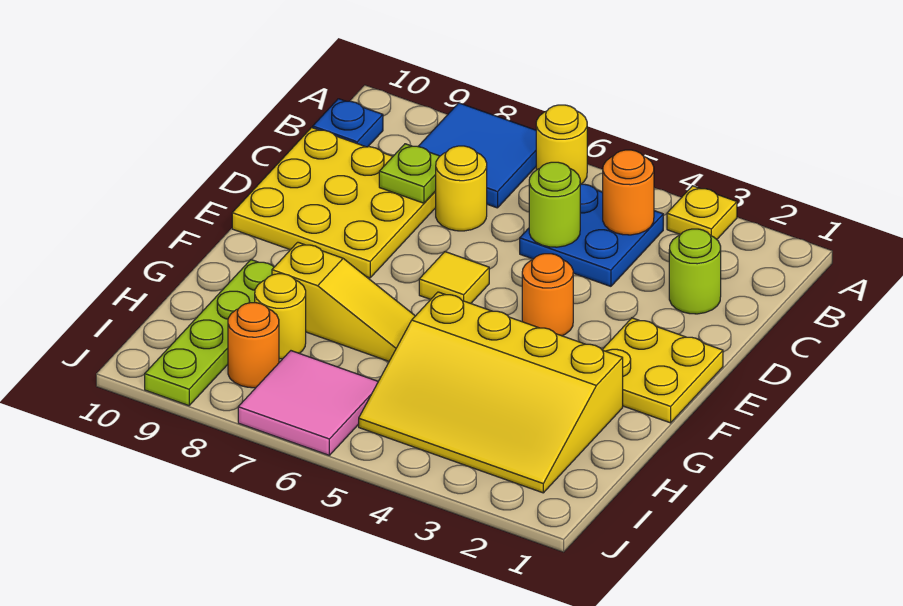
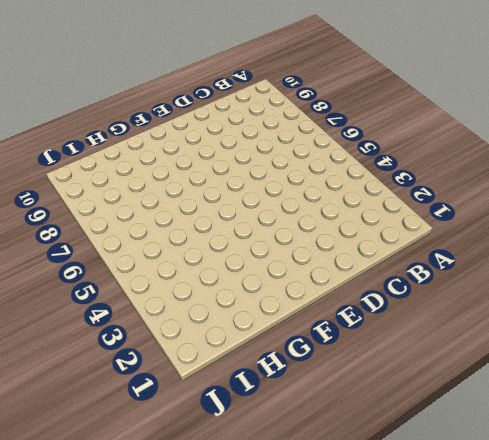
none -> yellow 1x1 plate [667,186,737,239]
none -> yellow 1x1 round brick [536,105,587,184]
none -> blue 2x2 tile [418,103,536,208]

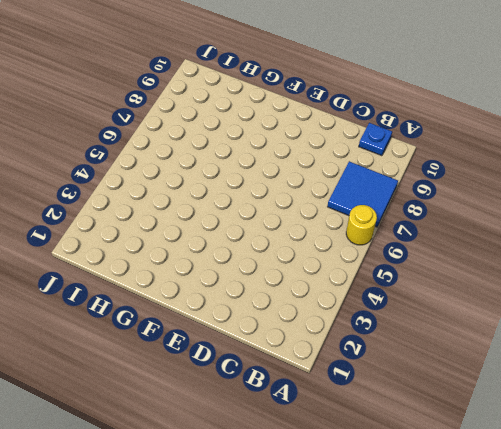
none -> yellow 1x1 plate [667,186,737,239]
none -> blue 2x2 plate [520,184,663,286]
none -> lime 1x1 round brick [669,229,721,314]

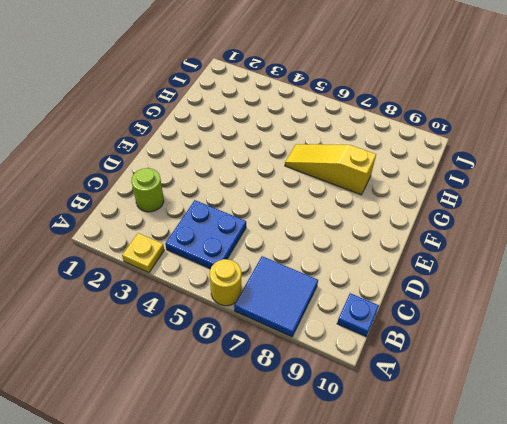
none -> yellow 1x1 round brick [436,146,487,231]
none -> yellow 3x3 plate [232,128,436,278]
none -> yellow 2x2 plate [602,318,723,423]

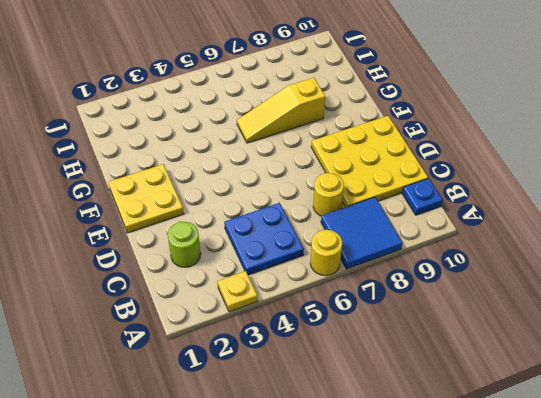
none -> orange 1x1 round brick [522,254,573,336]
none -> yellow 1x1 tile [419,252,489,303]
none -> yellow 3x4 slope [359,292,623,493]

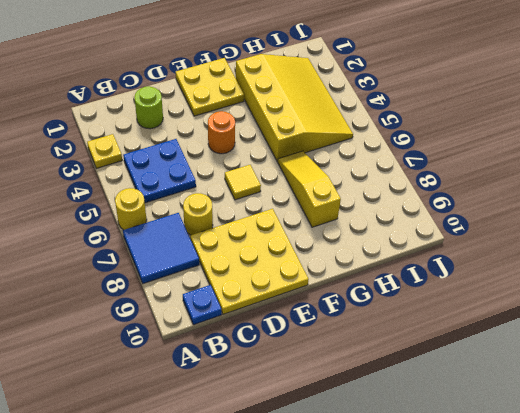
none -> lime 1x4 plate [145,260,274,406]
none -> yellow 1x1 round brick [255,274,306,359]
none -> pink 2x2 tile [238,351,378,455]

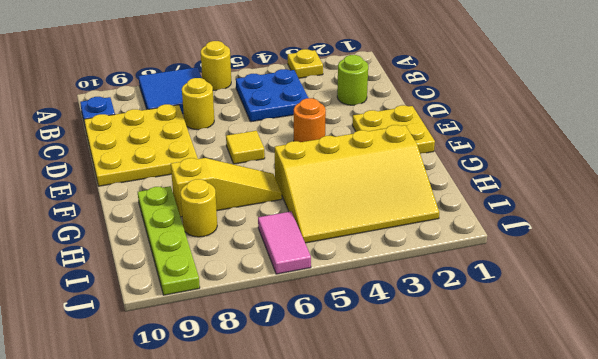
pink 1x2 tile [258,212,311,274] -> pink 2x2 tile [238,351,378,455]
none -> orange 1x1 round brick [228,303,279,388]
none -> orange 1x1 round brick [603,150,654,235]
none -> lime 1x1 round brick [529,162,580,247]

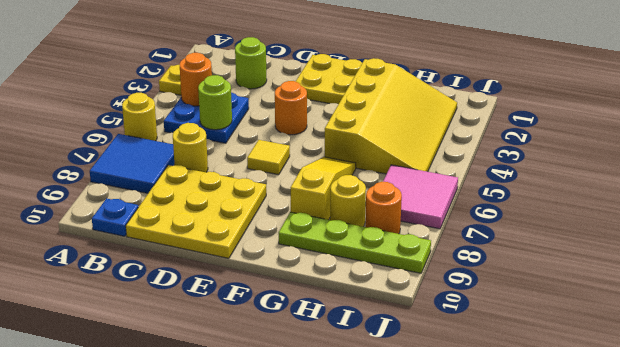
none -> lime 1x1 plate [379,144,440,203]

